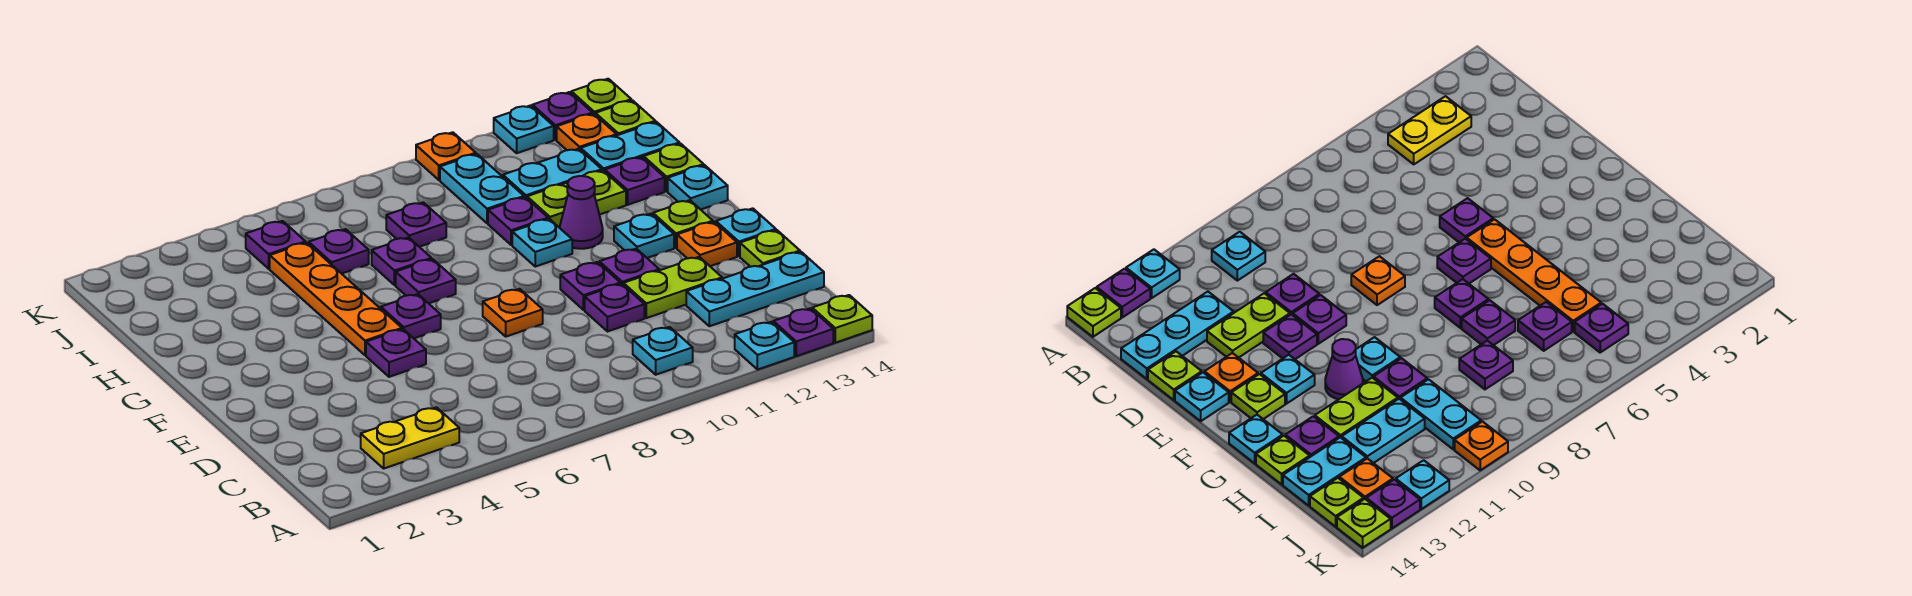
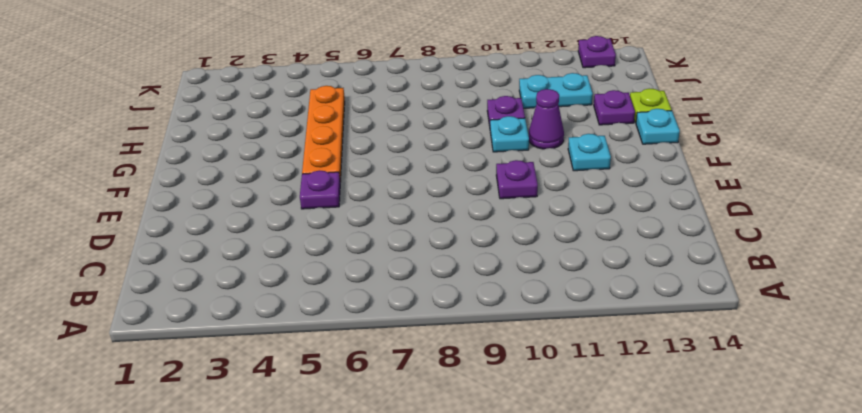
none -> cyan 1x1 plate [735,322,794,370]
none -> purple 1x1 plate [773,308,833,356]
none -> lime 1x1 plate [812,295,872,343]
none -> yellow 1x2 plate [361,407,459,468]

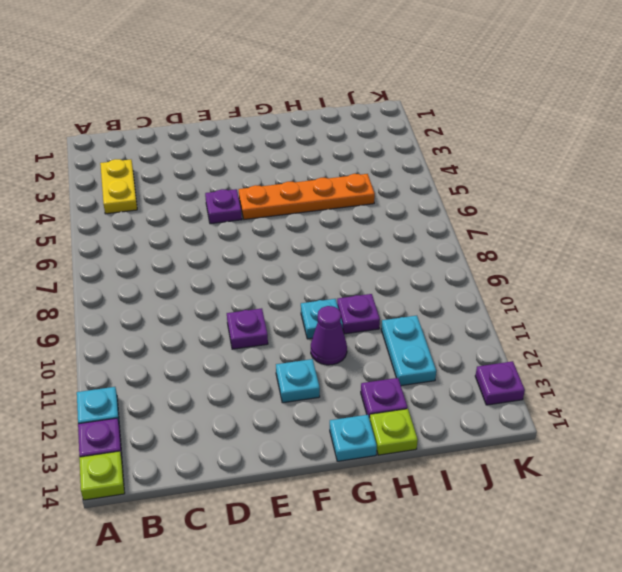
none -> cyan 1x1 plate [633,327,693,375]
none -> cyan 1x3 plate [686,252,824,326]
none -> purple 1x1 plate [585,284,644,332]
none -> lime 1x2 plate [623,257,722,318]

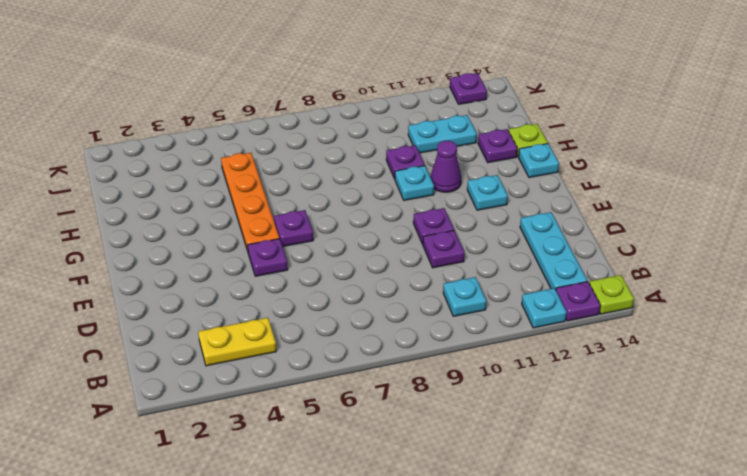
cyan 1x3 plate [520,212,587,290] -> cyan 1x3 plate turned to [686,252,824,326]
none -> lime 1x2 plate [623,257,722,318]
none -> lime 1x1 plate [740,230,800,267]
none -> orange 1x1 plate [483,289,543,337]
none -> purple 1x1 plate [599,249,659,284]

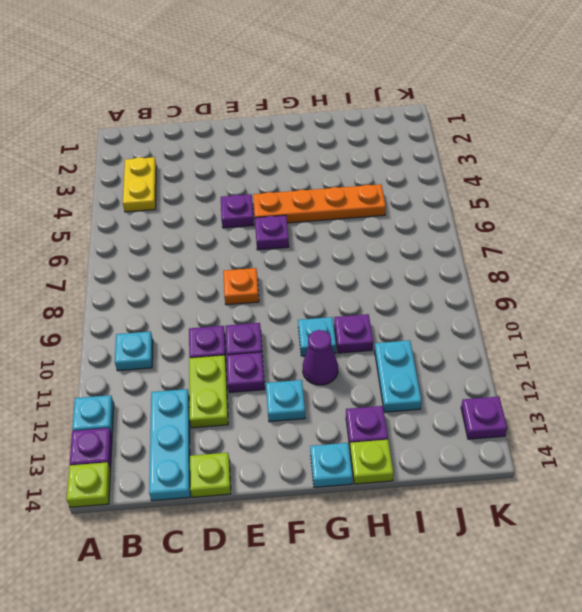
none -> orange 1x1 plate [677,222,737,266]
none -> cyan 1x1 plate [716,208,776,256]
none -> lime 1x1 plate [653,200,713,248]
none -> purple 1x1 plate [396,259,456,303]

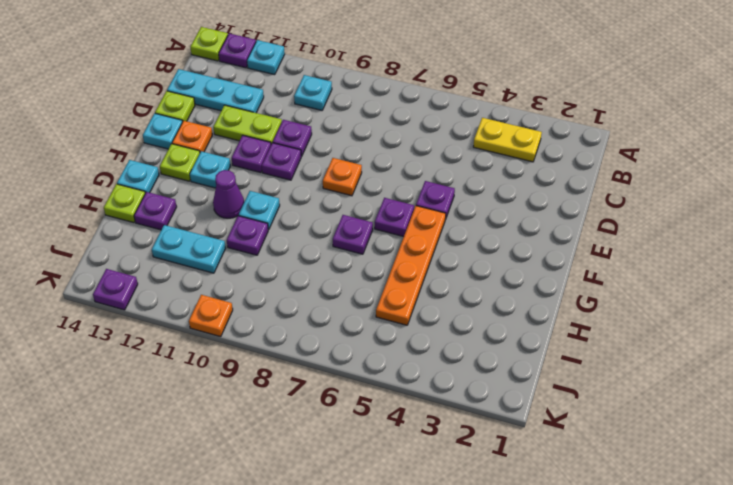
none -> purple 1x1 plate [372,237,431,285]
none -> lime 1x2 plate [527,170,626,228]
none -> purple 1x1 plate [309,229,369,274]
none -> purple 1x1 plate [386,202,446,247]

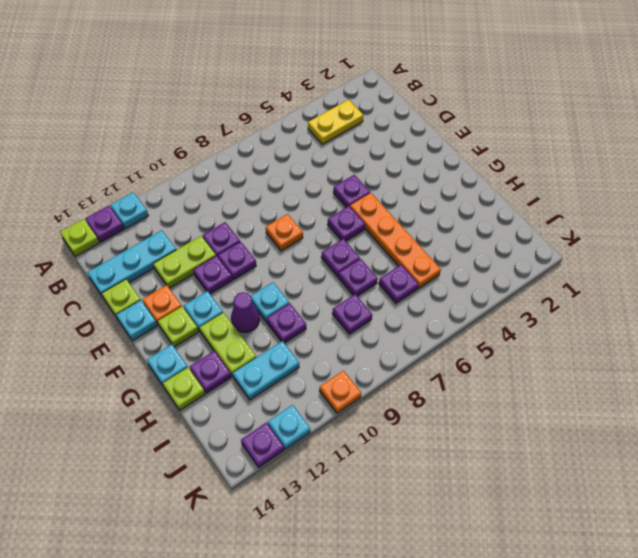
lime 1x2 plate [199,313,257,376] -> lime 1x2 plate turned to [527,170,626,228]
none -> cyan 1x1 plate [633,327,693,375]
none -> cyan 1x2 plate [440,154,524,223]
none -> cyan 1x2 plate [581,122,679,172]
none -> purple 1x1 plate [246,221,306,269]

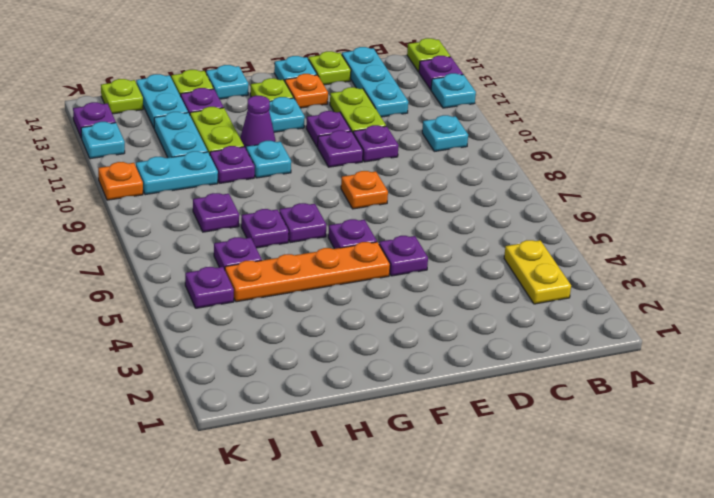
none -> orange 1x1 plate [557,114,617,150]
none -> lime 1x1 plate [571,79,631,114]

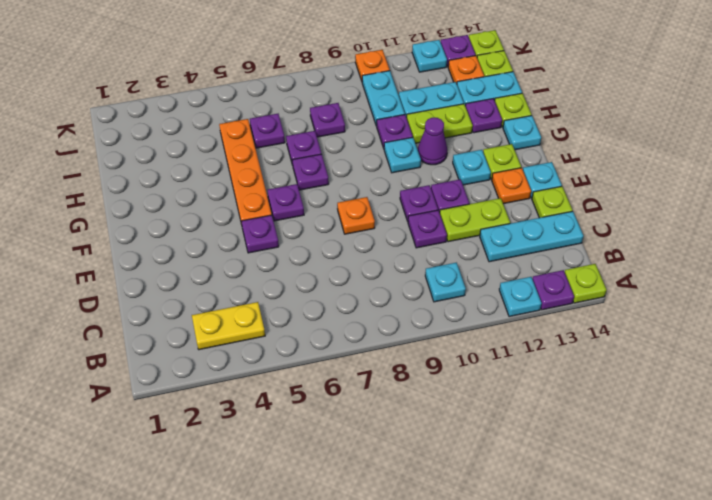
none -> purple 1x1 plate [246,221,306,269]

